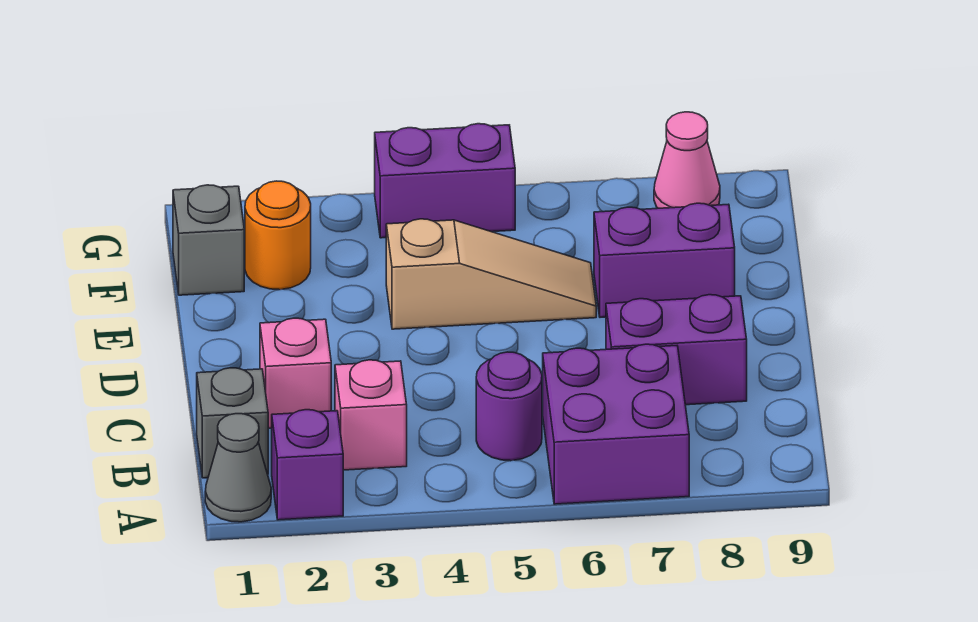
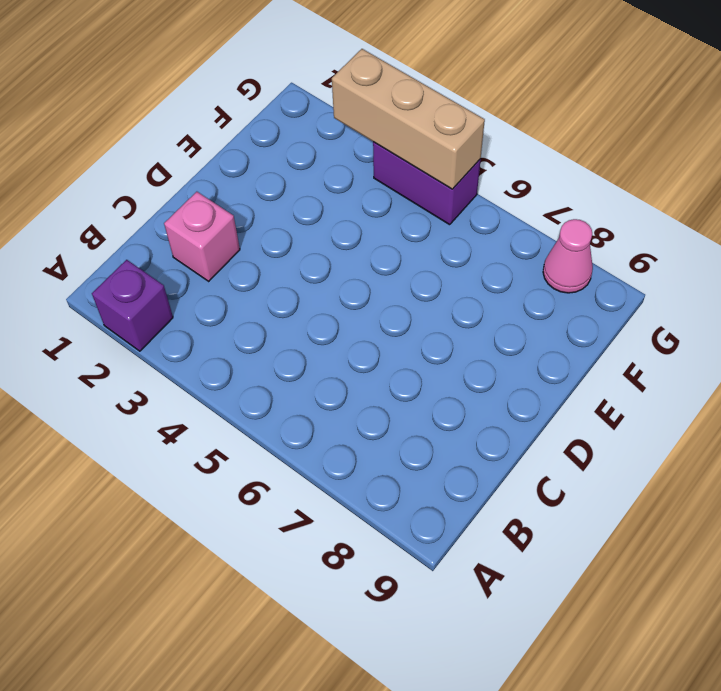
tan 1x3 brick [332,49,485,189] -> none
none -> grey 1x1 cone [205,414,271,522]
none -> purple 2x2 brick [543,344,689,504]
none -> grey 1x1 brick [197,368,268,478]

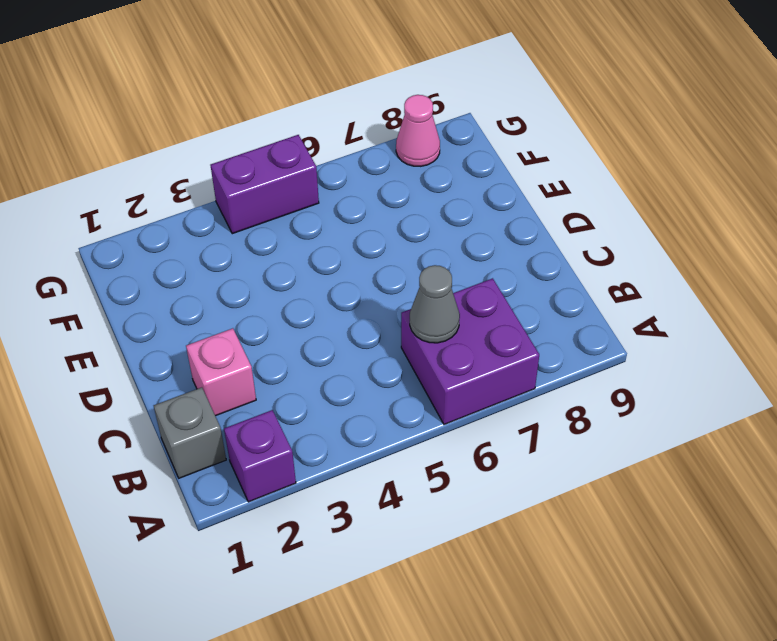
grey 1x1 cone [410,265,460,343] -> grey 1x1 cone moved to [205,414,271,522]
none -> pink 1x1 brick [335,360,407,470]
none -> purple 1x1 round brick [476,352,542,461]
none -> purple 1x2 brick [606,295,747,405]

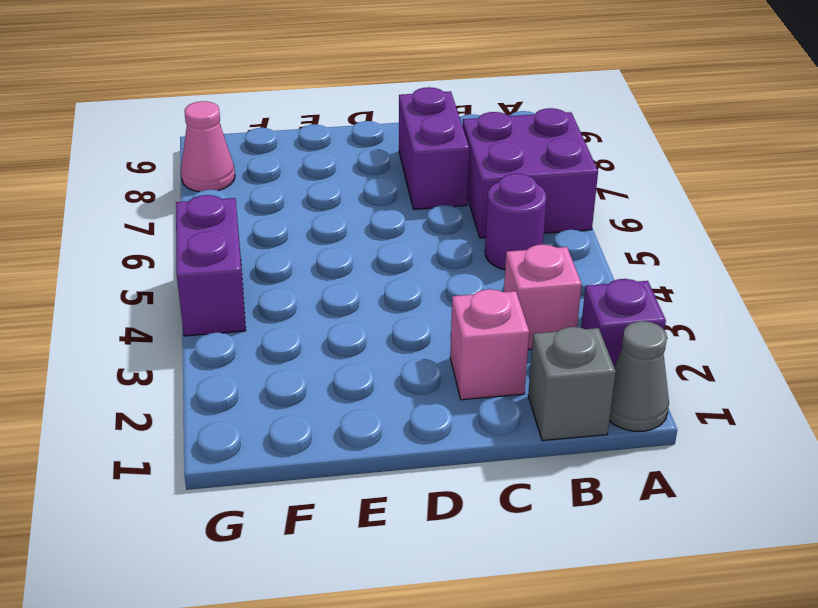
none -> tan 1x3 slope [386,219,596,329]
none -> purple 1x2 brick [594,203,735,317]
none -> grey 1x1 brick [173,185,244,295]

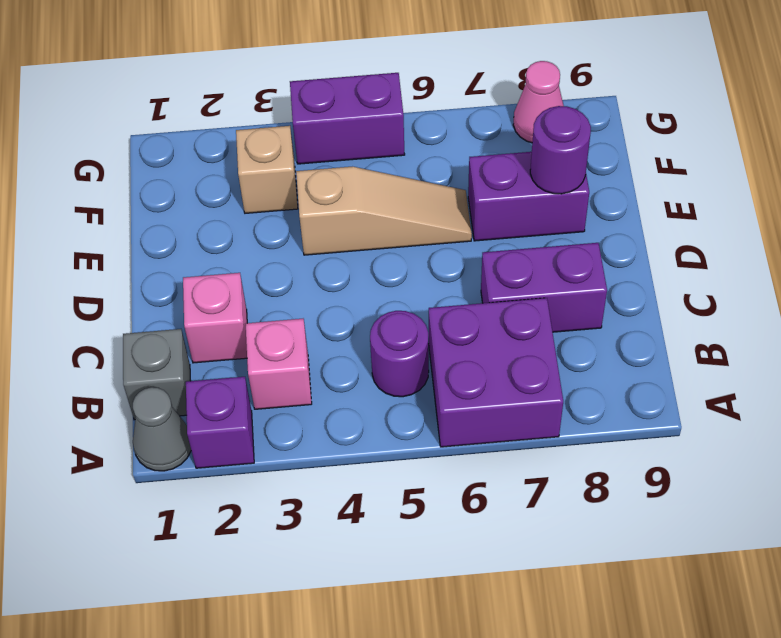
purple 1x1 round brick [530,106,591,194] -> none
tan 1x1 brick [236,126,298,213] -> none
none -> grey 1x1 brick [173,185,244,295]
none -> orange 1x1 round brick [245,181,311,290]

